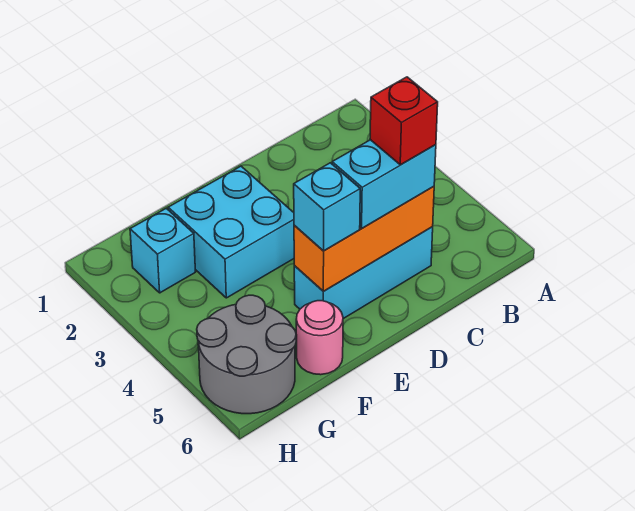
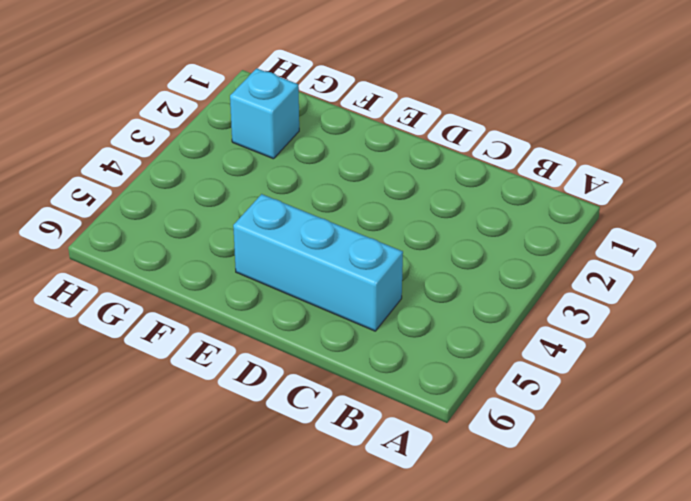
none -> cyan 2x2 brick [168,166,294,298]
none -> pink 1x1 round brick [296,301,343,375]

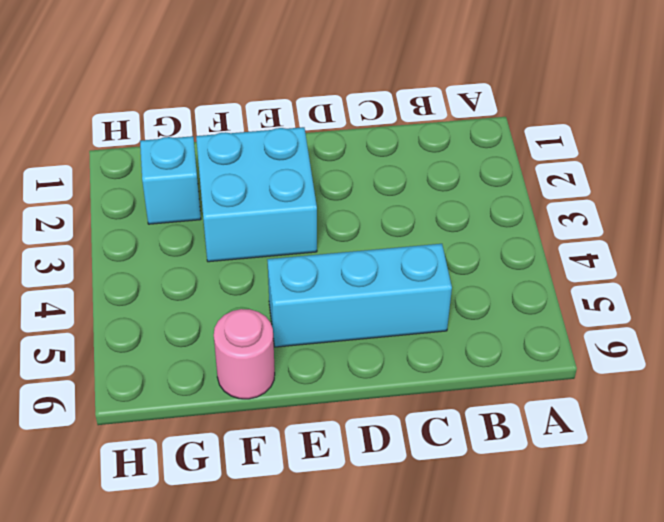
none -> grey 2x2 round brick [197,295,296,414]
none -> orange 1x3 brick [294,187,434,291]

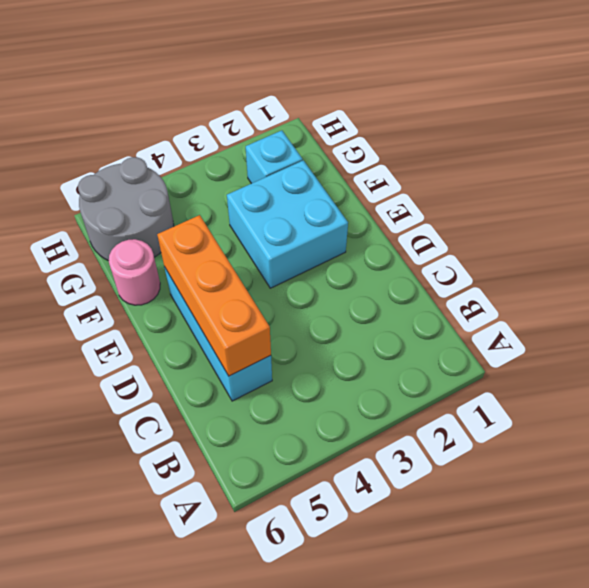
none -> cyan 1x2 brick [332,140,436,228]
none -> cyan 1x1 brick [294,163,360,251]

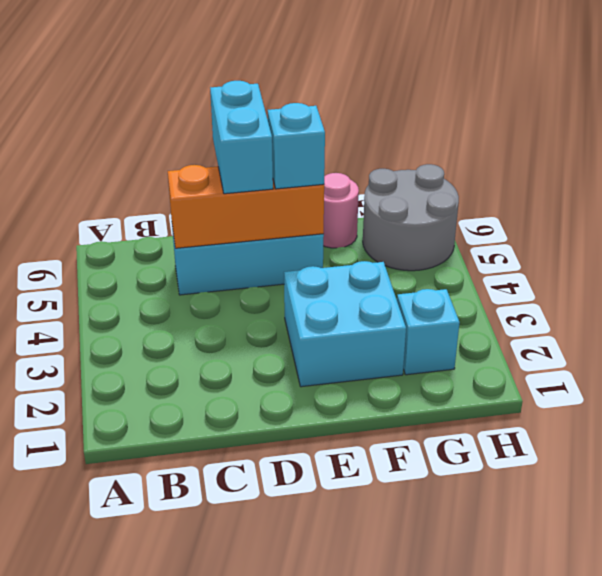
cyan 1x2 brick [210,81,273,194] -> cyan 1x2 brick turned to [332,140,436,228]
none -> red 1x1 brick [370,77,438,165]

